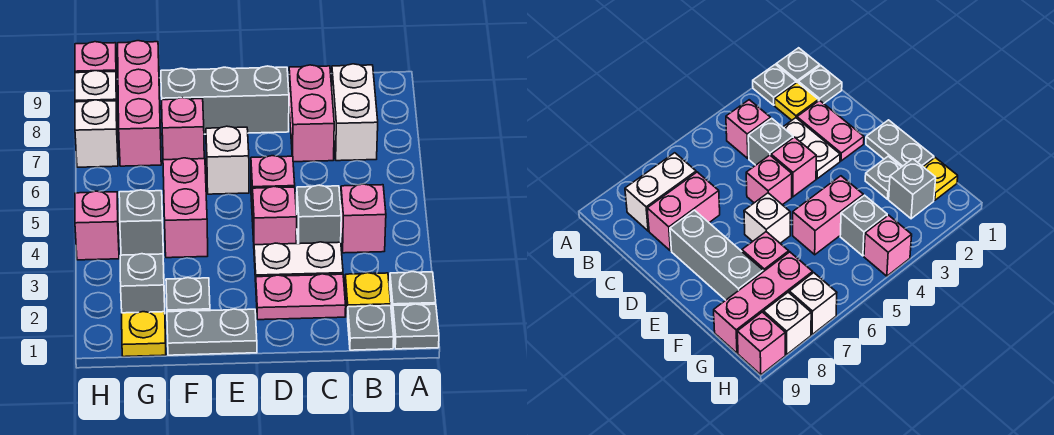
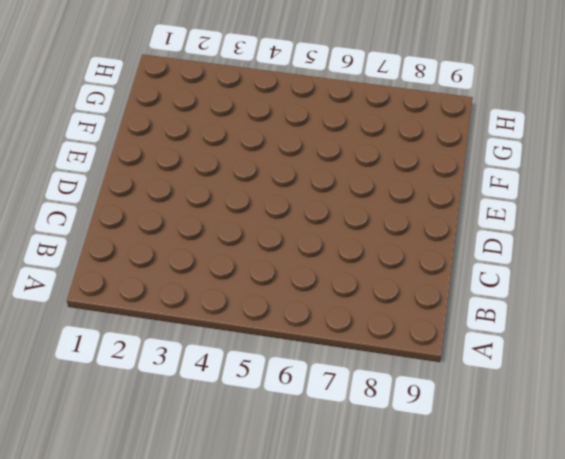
none -> grey 1x1 plate [393,304,439,349]
none -> grey 1x1 plate [390,272,436,316]
none -> grey 1x1 plate [348,305,394,350]

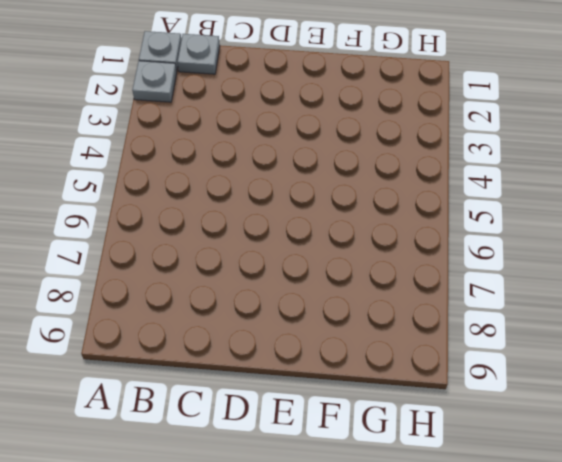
none -> yellow 1x1 plate [345,273,391,317]
none -> pink 1x1 brick [341,184,386,253]
none -> white 1x2 brick [332,64,378,161]

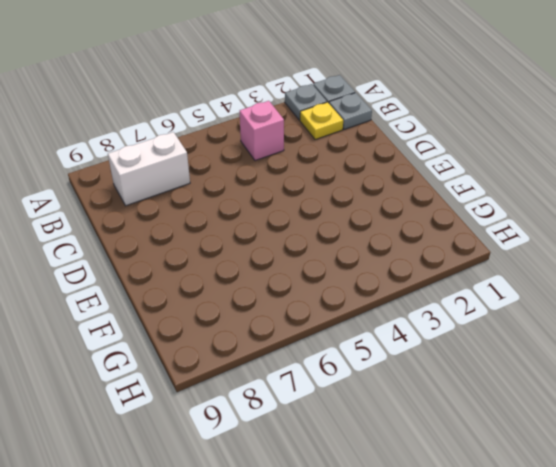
none -> pink 1x2 plate [256,274,346,320]
none -> white 1x2 plate [254,242,343,281]
none -> grey 1x1 brick [297,185,341,244]

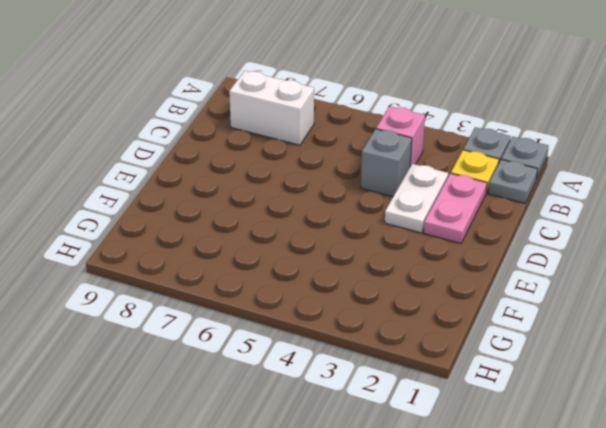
none -> pink 1x2 brick [289,65,334,162]
none -> pink 1x1 brick [253,186,297,245]
none -> pink 1x1 brick [251,156,295,221]

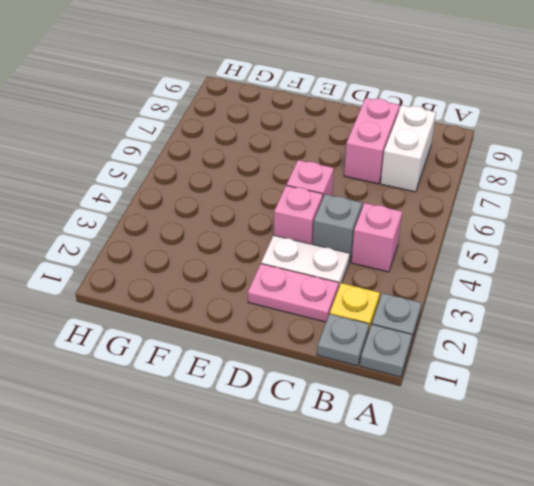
none -> grey 1x3 brick [161,66,289,134]
none -> grey 1x2 plate [167,309,257,355]
none -> white 1x1 brick [206,126,249,194]

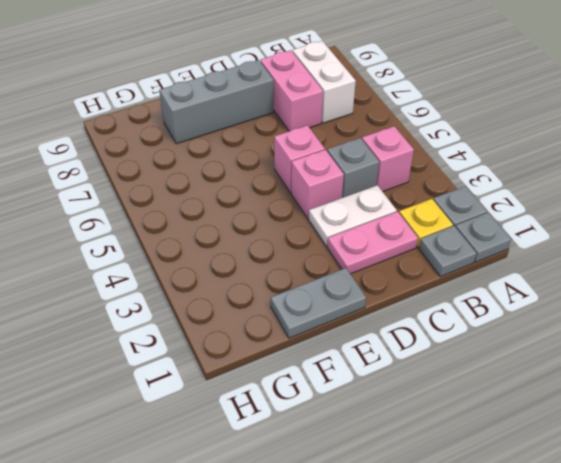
none -> white 1x1 brick [206,126,249,194]
none -> grey 1x1 plate [166,278,210,312]
none -> pink 1x2 brick [163,158,208,258]

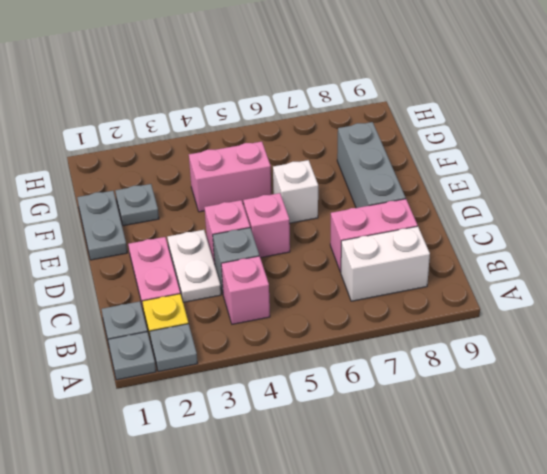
none -> pink 1x1 brick [162,98,204,160]
none -> yellow 1x1 plate [122,312,166,357]
none -> grey 1x1 brick [120,254,165,313]

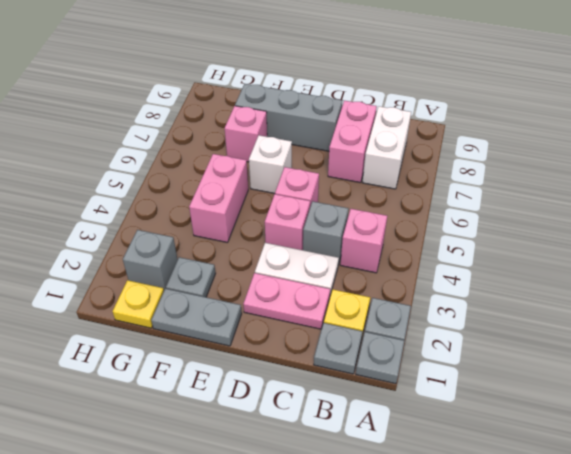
none -> grey 1x1 brick [119,190,163,255]
none -> pink 1x3 brick [118,41,161,166]
none -> pink 1x1 brick [75,191,119,260]

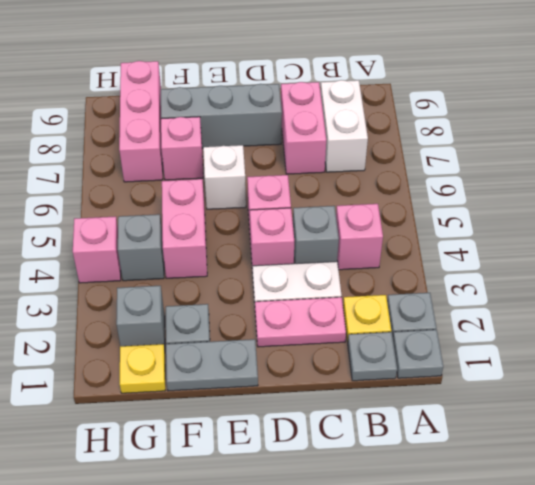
none -> white 1x1 brick [75,100,118,167]
none -> white 1x1 brick [75,71,118,129]
none -> pink 1x1 brick [75,42,117,85]

